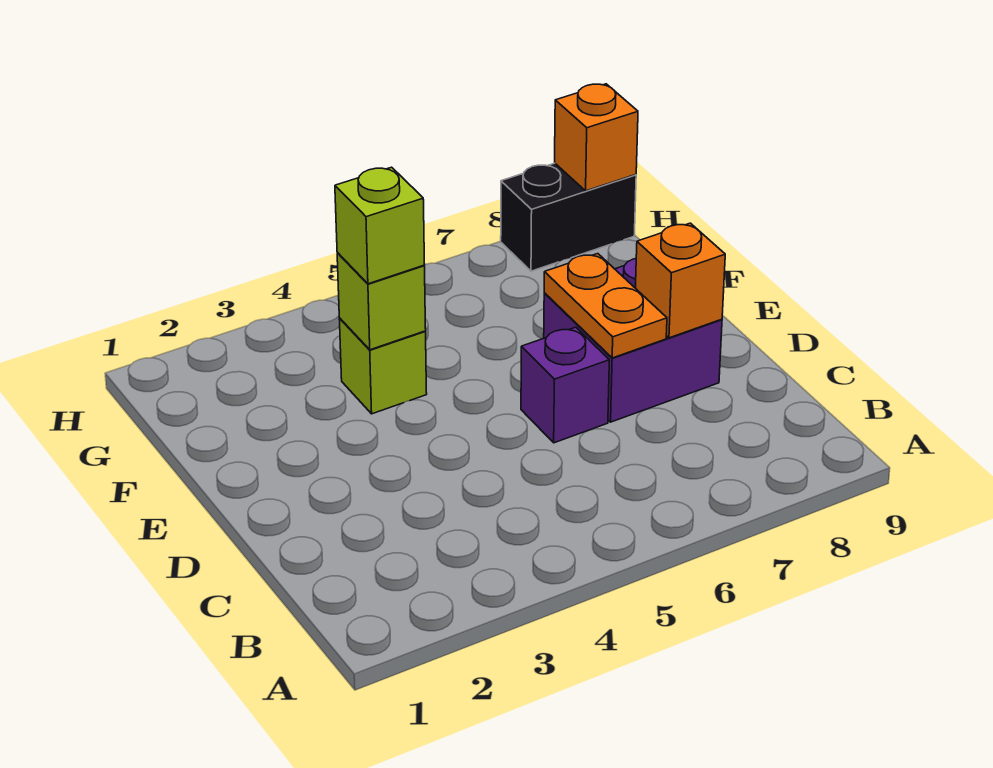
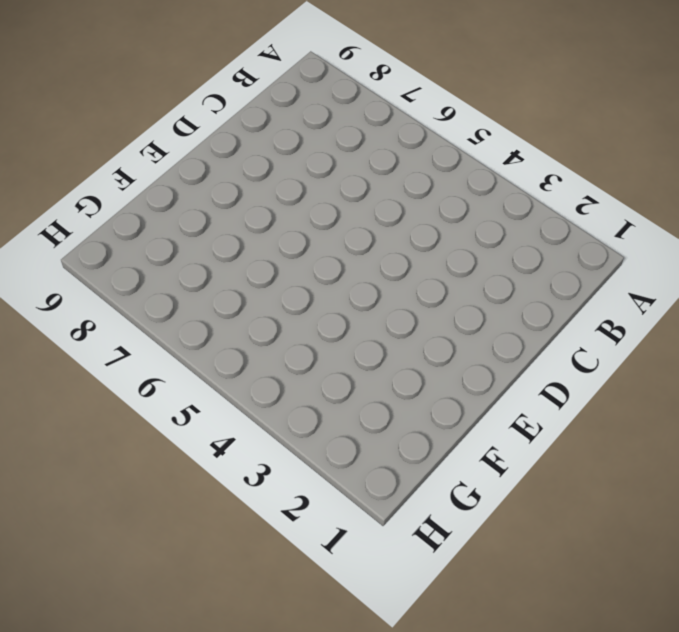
none -> purple 1x1 brick [521,327,609,443]
none -> purple 2x2 brick [544,259,722,422]

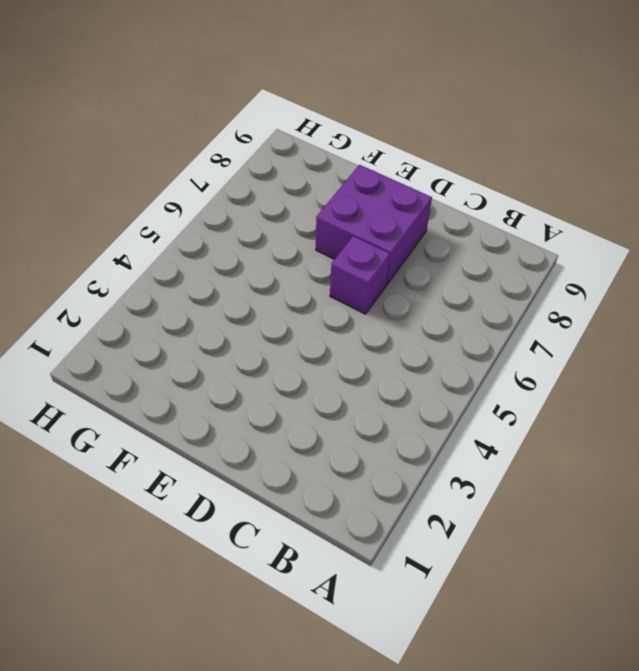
none -> lime 1x1 brick [339,319,427,414]
none -> black 1x2 brick [501,163,636,271]

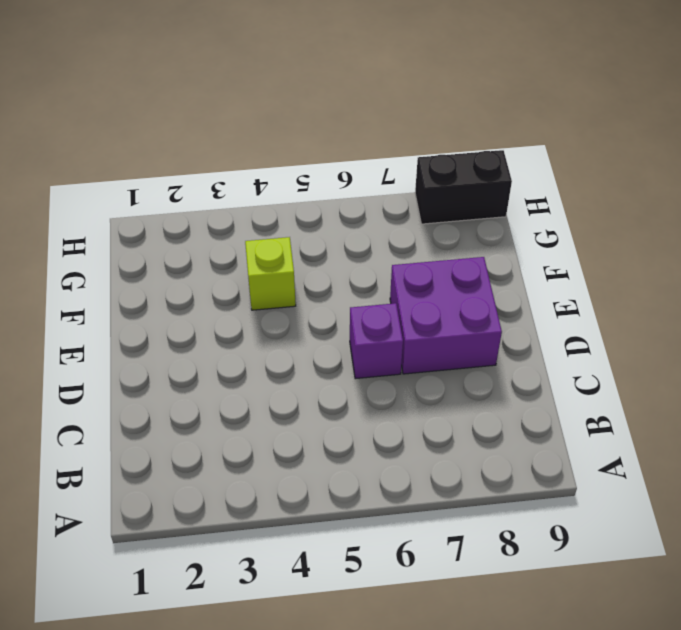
none -> orange 1x2 plate [544,254,667,358]
none -> orange 1x1 brick [636,223,725,338]

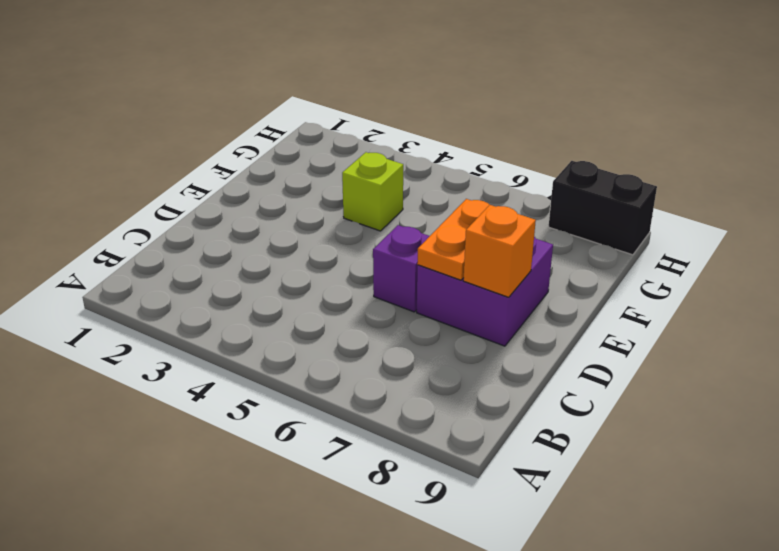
none -> lime 1x1 brick [337,253,426,350]
none -> orange 1x1 brick [555,84,638,191]

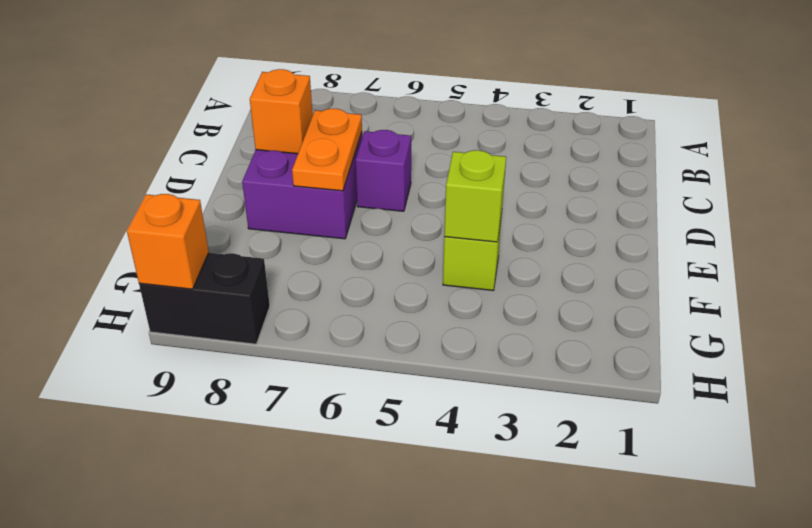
none -> lime 1x1 brick [335,167,425,284]

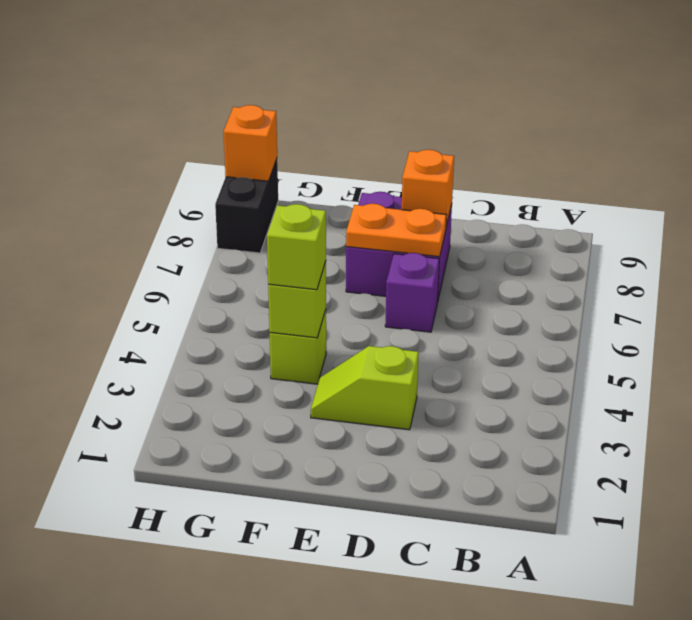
lime 1x2 slope [311,346,419,430] -> none

